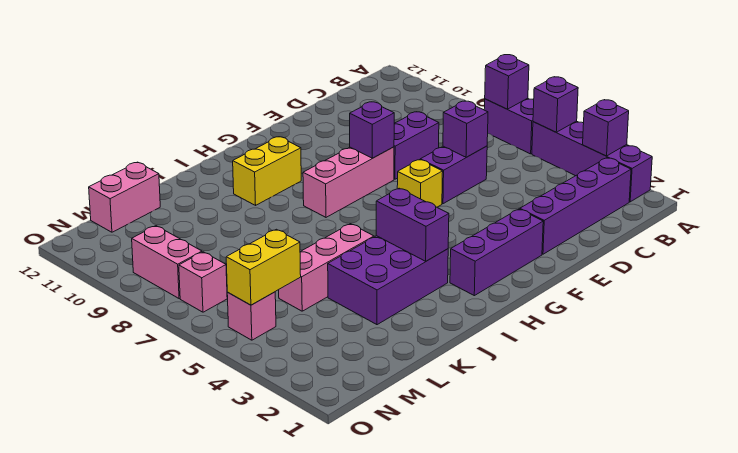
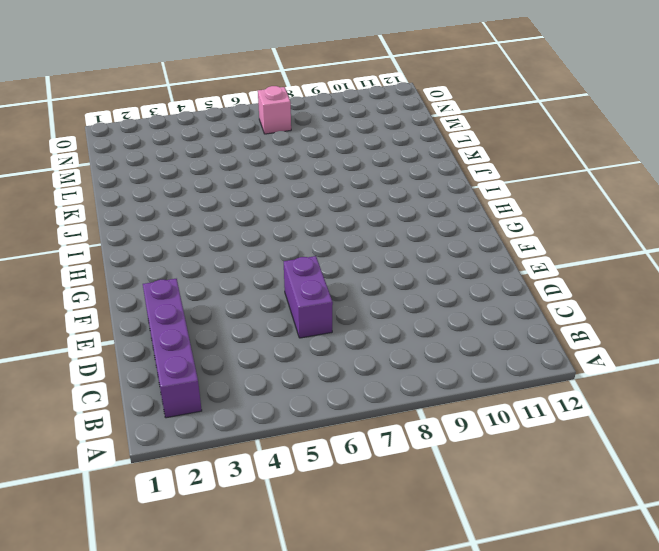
none -> purple 1x4 brick [532,121,652,202]
none -> purple 1x2 brick [484,98,534,154]
none -> purple 1x2 brick [394,112,439,179]

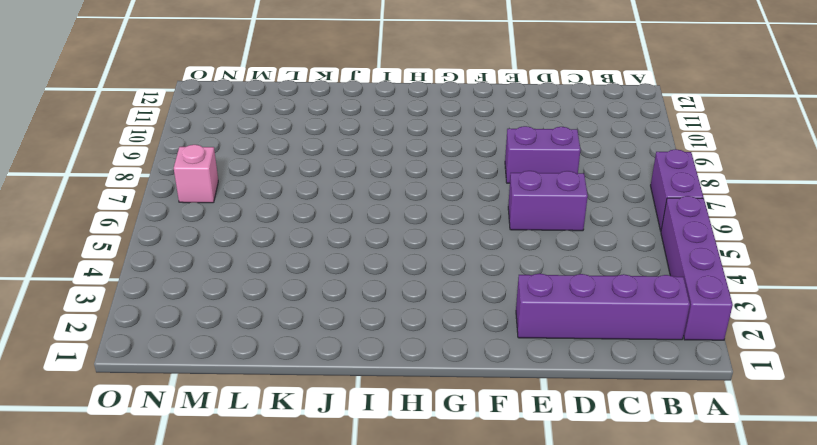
none -> purple 1x3 brick [450,209,543,296]
none -> yellow 1x1 brick [397,160,443,207]
none -> pink 1x3 brick [303,147,394,217]

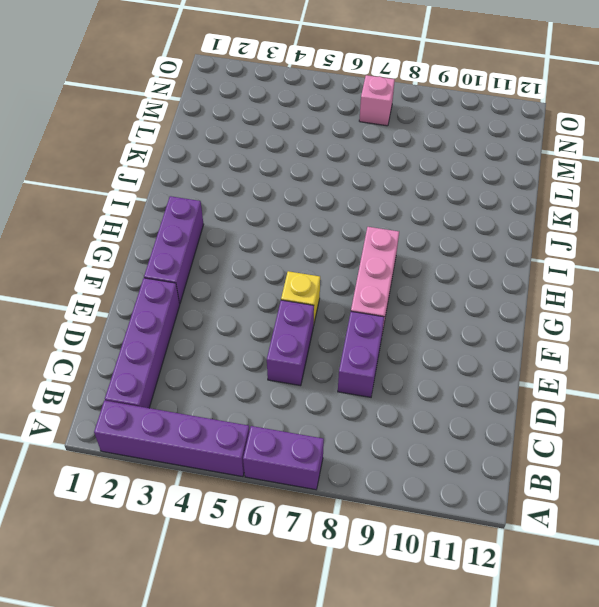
none -> yellow 1x2 brick [233,137,301,205]
none -> purple 2x3 brick [328,236,448,325]
none -> pink 1x3 brick [279,224,374,311]

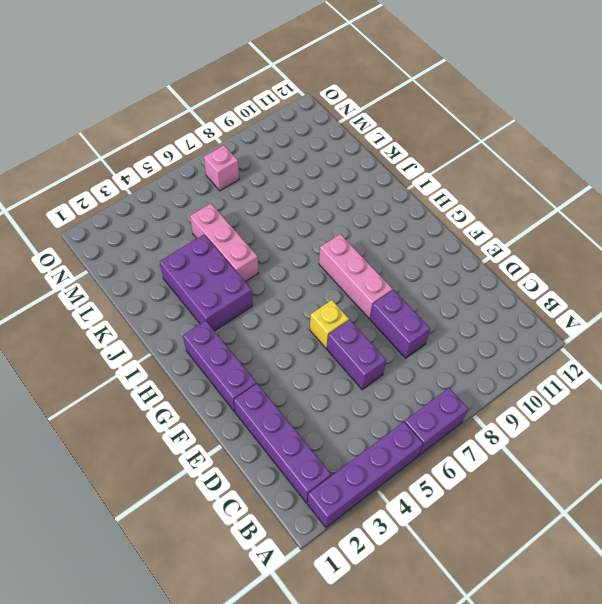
none -> yellow 1x2 brick [233,137,301,205]
none -> pink 1x2 brick [89,162,160,232]
none -> pink 1x1 brick [227,292,276,340]

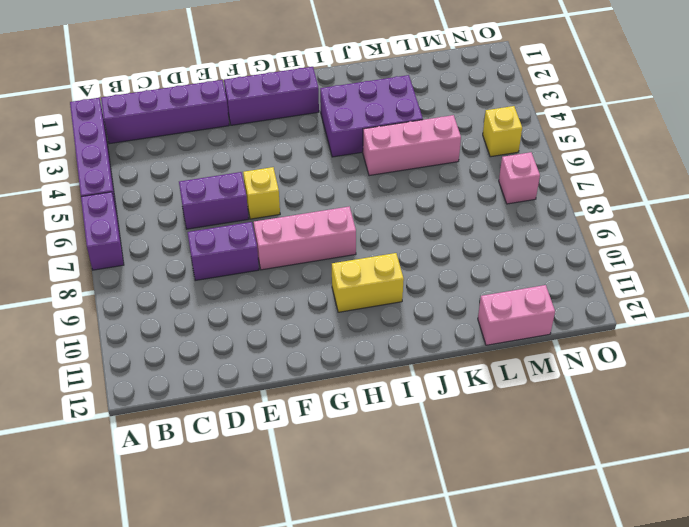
yellow 1x1 brick [483,106,522,157] -> pink 1x1 brick [227,292,276,340]
none -> pink 1x2 brick [132,226,202,299]
none -> purple 1x1 brick [583,100,629,156]
none -> purple 1x1 brick [533,77,578,132]

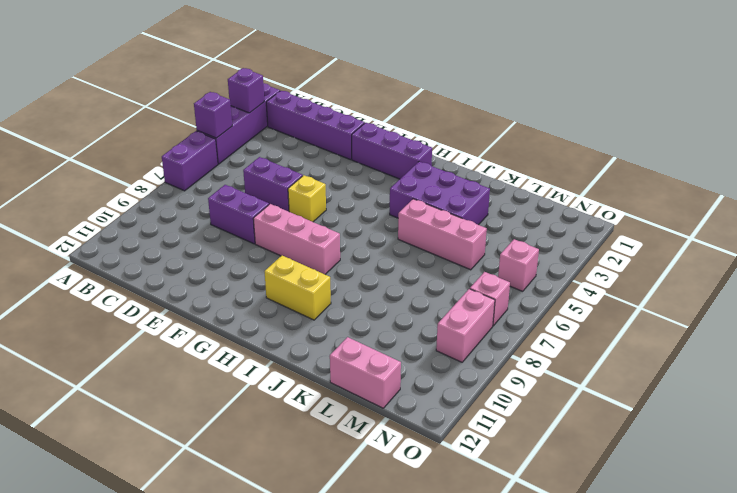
none -> purple 1x1 brick [485,55,529,109]
none -> purple 1x1 brick [443,101,488,157]
none -> purple 1x1 brick [350,102,394,158]

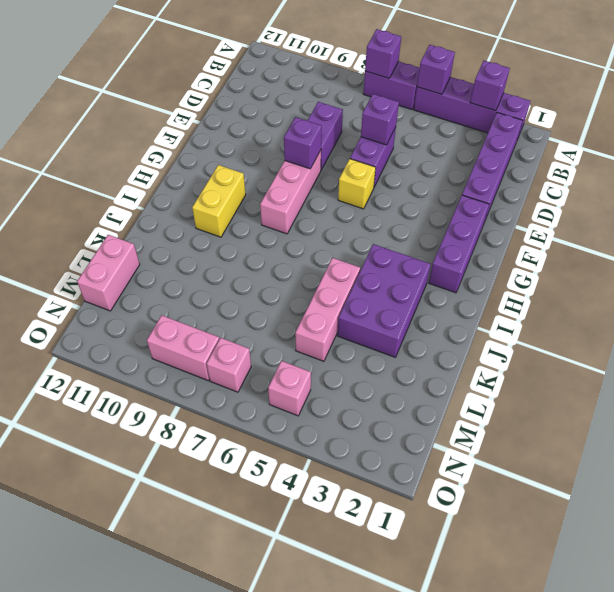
none -> purple 1x2 brick [376,188,449,261]
none -> yellow 1x2 brick [226,229,301,305]

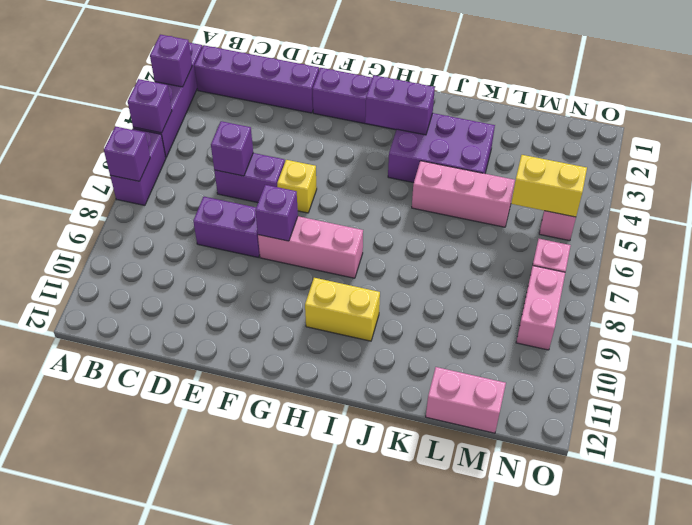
purple 1x2 brick [365,75,435,135] -> purple 1x2 brick turned to [376,188,449,261]

